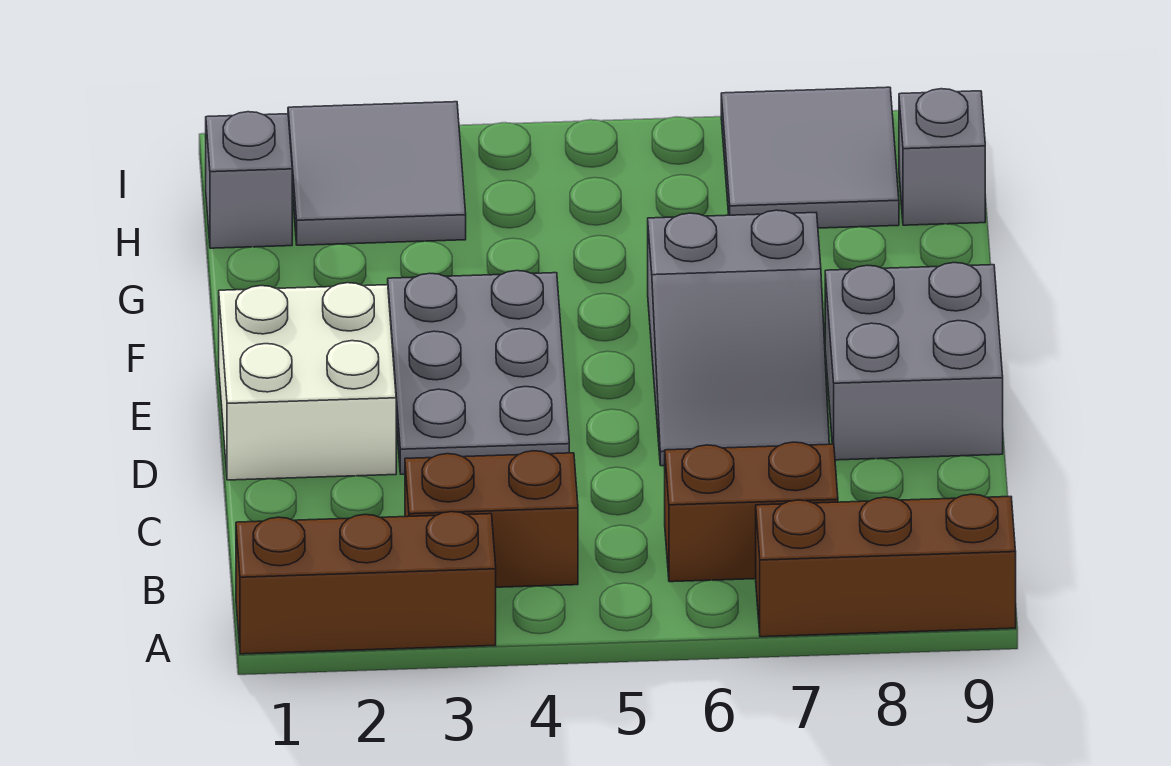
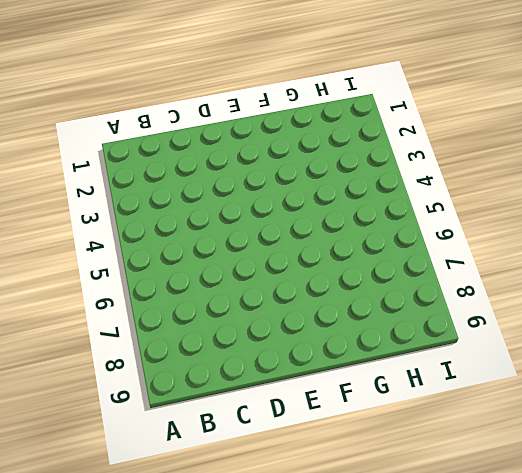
none -> brown 1x3 brick [236,512,496,654]
none -> brown 1x3 brick [756,494,1016,637]
none -> brown 1x2 brick [405,451,578,587]

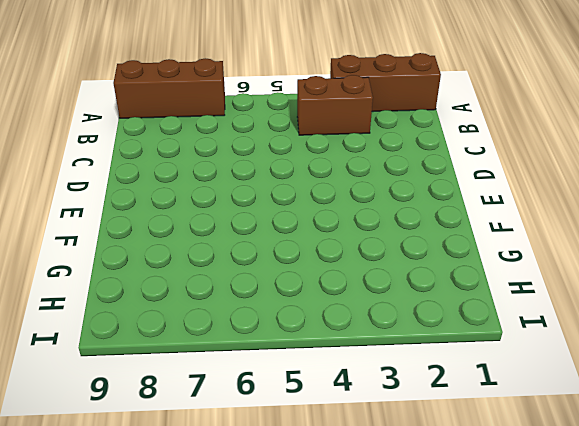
none -> brown 1x2 brick [665,442,838,582]
none -> white 2x2 brick [219,283,396,480]
none -> grey 2x3 plate [388,271,569,474]

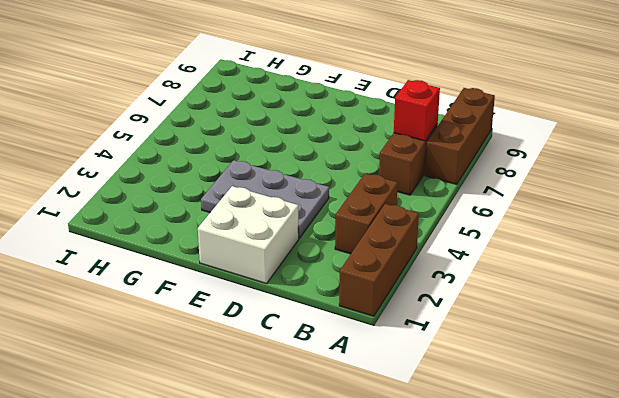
red 1x1 brick [394,80,440,141] -> none
none -> grey 2x3 slope [648,210,829,466]
none -> grey 2x2 brick [825,263,1003,460]
none -> grey 1x1 brick [206,112,292,248]

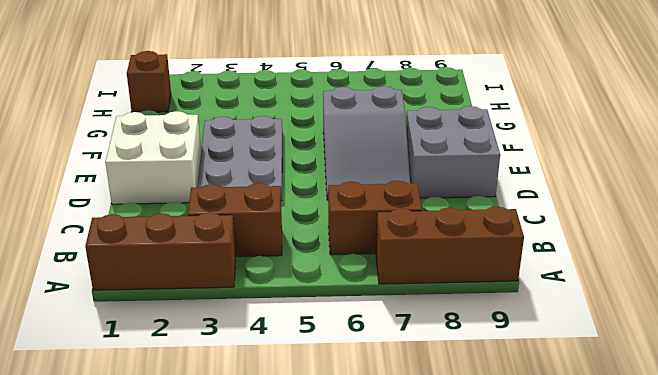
brown 1x1 brick [127,51,171,113] -> grey 1x1 brick [206,112,292,248]
none -> grey 2x2 tile [288,102,466,245]
none -> grey 2x2 tile [721,87,899,228]
none -> grey 1x1 brick [899,89,985,225]

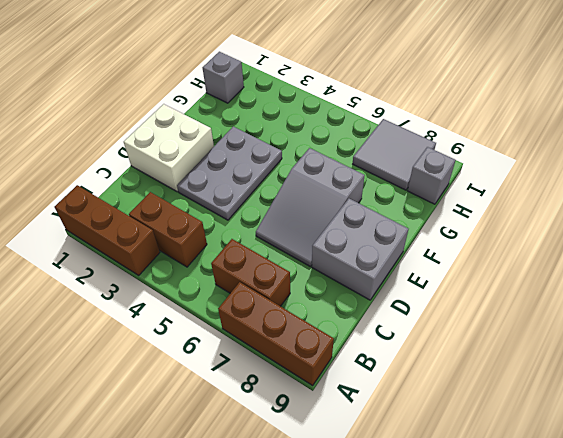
none -> grey 2x2 tile [288,102,466,245]

